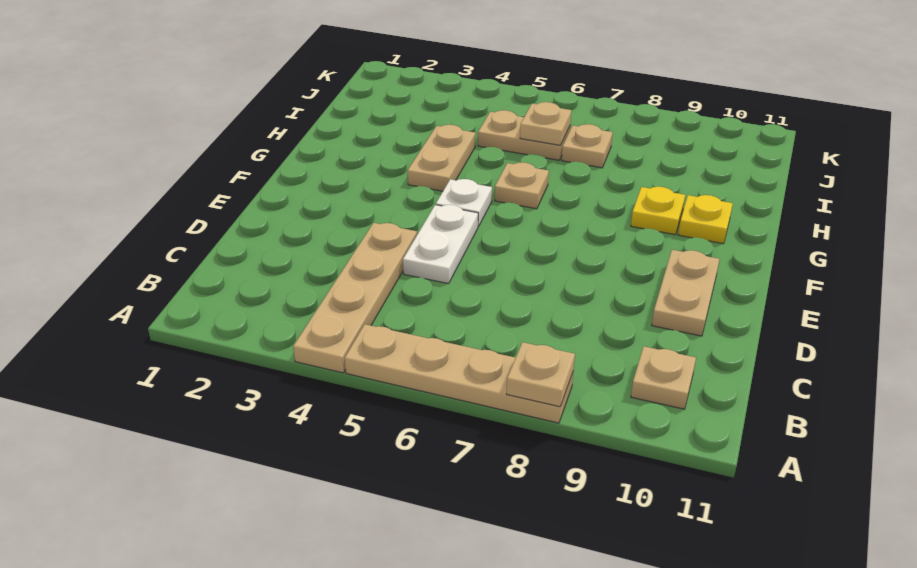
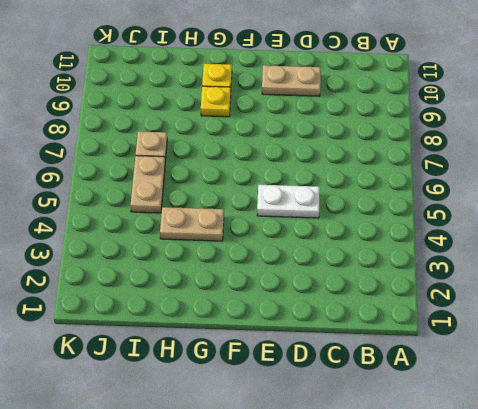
none -> tan 1x4 plate [293,223,417,373]
none -> tan 1x4 plate [345,324,573,423]
none -> tan 1x1 plate [631,346,696,409]

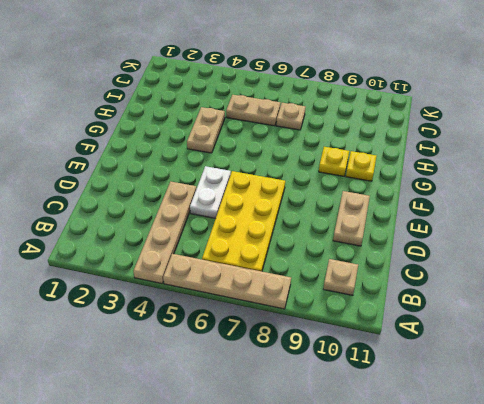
yellow 2x4 plate [202,171,285,271] -> none
none -> white 1x1 plate [436,179,492,226]
none -> tan 1x1 plate [495,162,549,209]
none -> tan 1x1 plate [507,342,575,407]

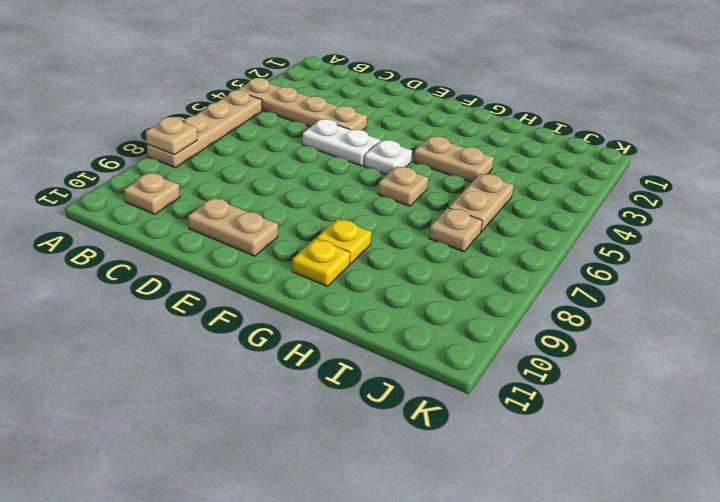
none -> tan 1x1 plate [520,102,571,145]

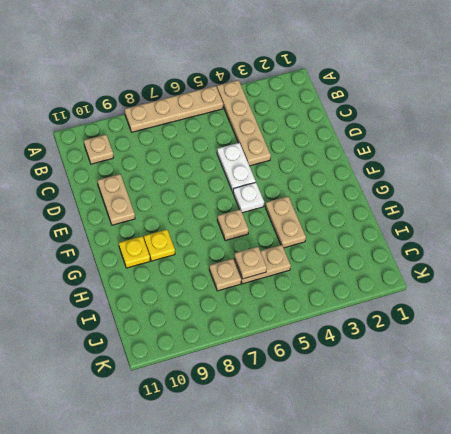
none -> tan 1x1 plate [507,342,575,407]

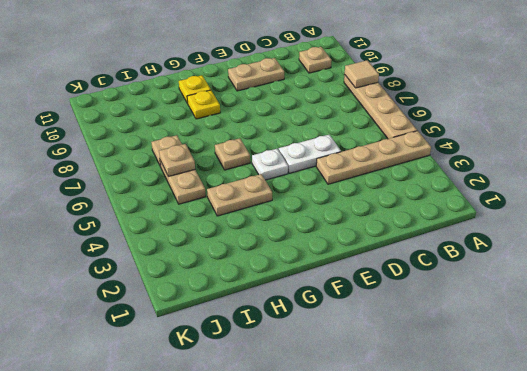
tan 1x1 tile [345,60,379,88] -> tan 1x1 plate [507,342,575,407]

